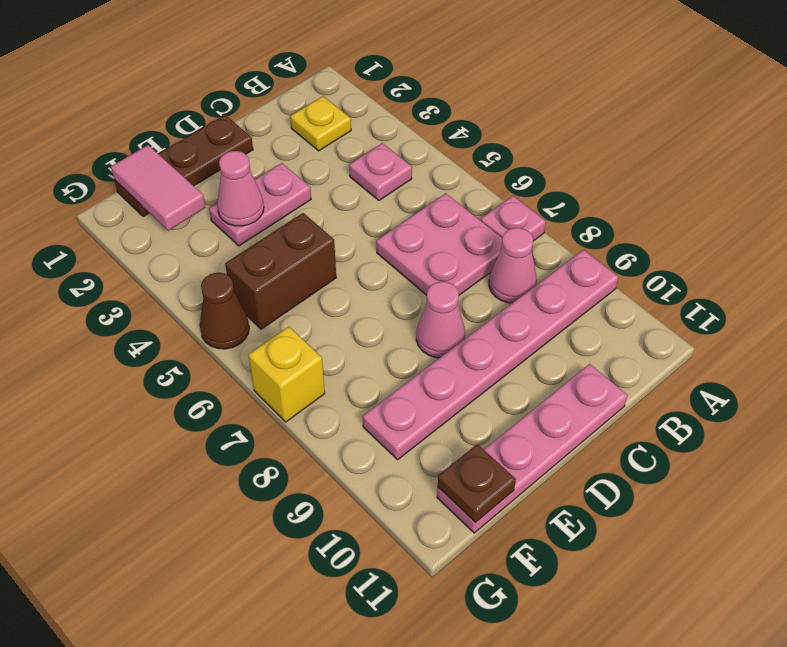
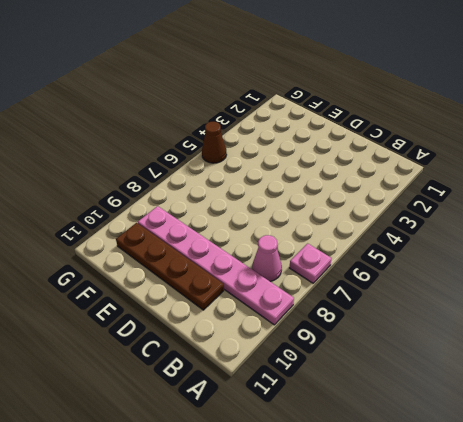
brown 1x4 plate [116,223,224,310] -> none
none -> yellow 1x1 plate [290,96,351,151]
none -> pink 1x1 plate [349,143,412,200]
none -> pink 2x2 plate [376,193,503,295]

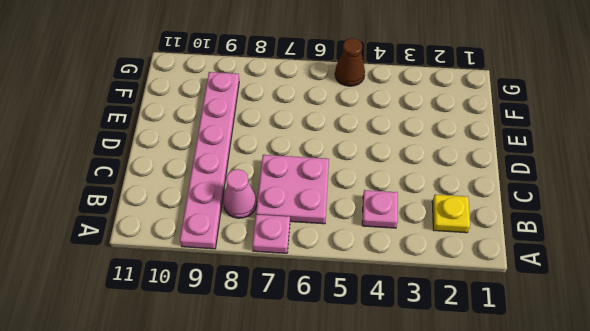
none -> pink 1x4 plate [437,364,627,533]
none -> brown 1x3 plate [114,115,253,217]
none -> pink 1x2 plate [209,163,311,246]

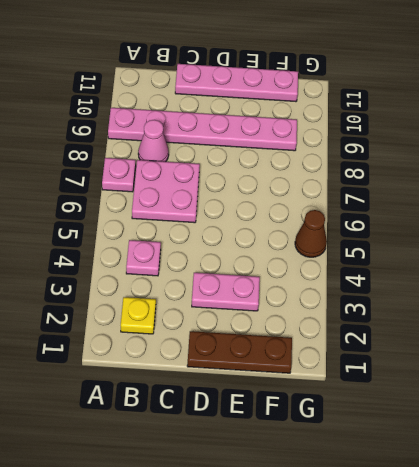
none -> pink 1x1 cone [416,282,465,358]
none -> brown 1x2 brick [225,213,336,329]
none -> yellow 1x1 brick [248,327,325,422]

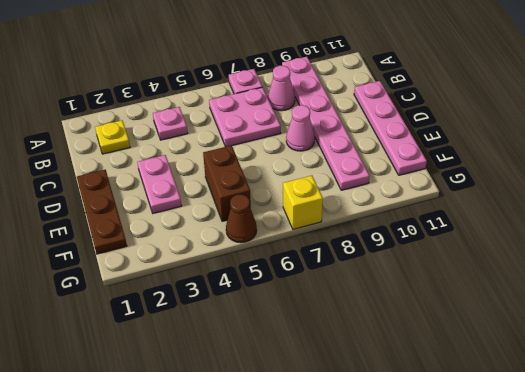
none -> pink 1x1 cone [217,151,264,226]
none -> pink 1x2 tile [111,145,206,231]
none -> brown 1x1 plate [438,444,516,523]

